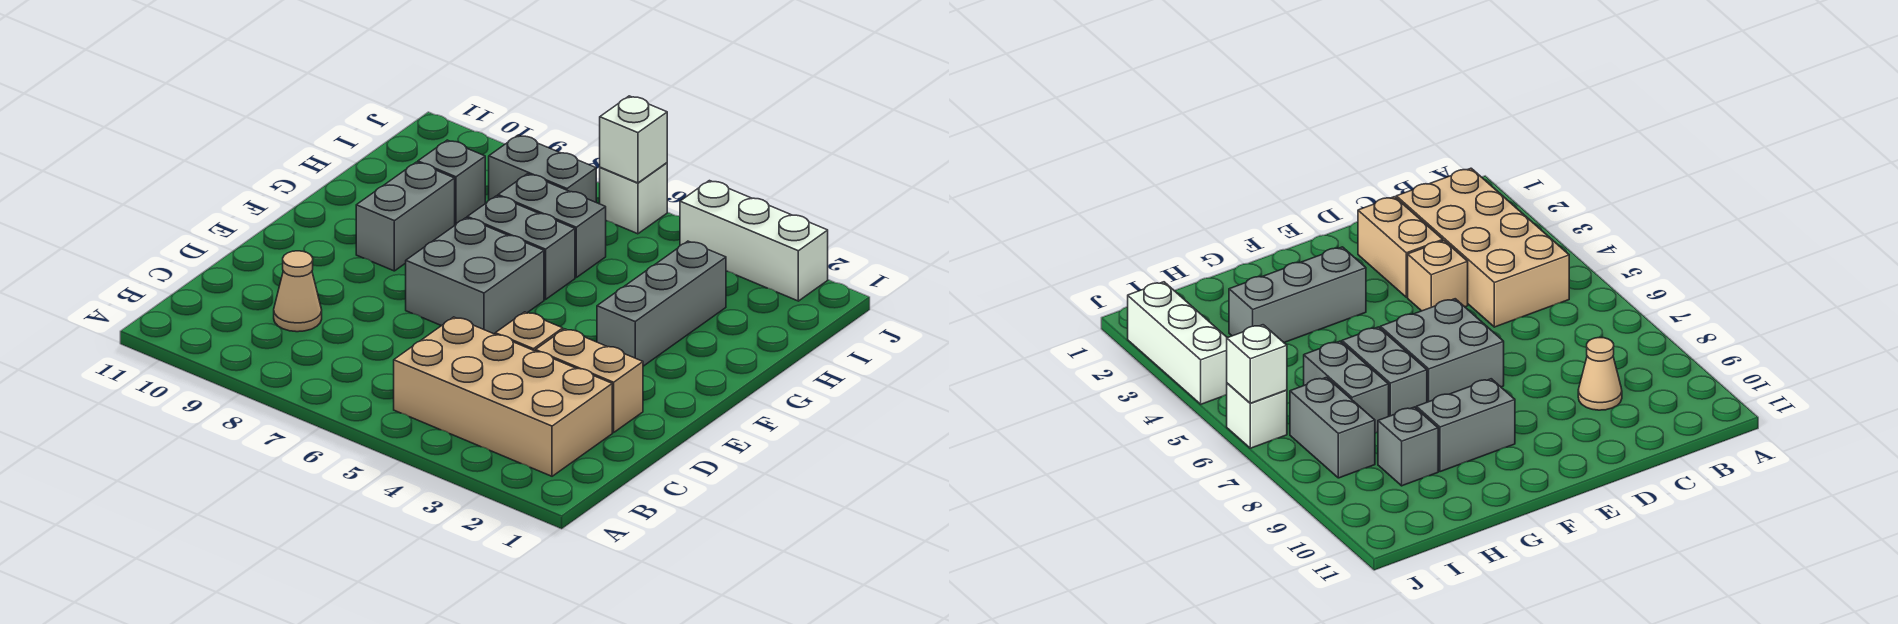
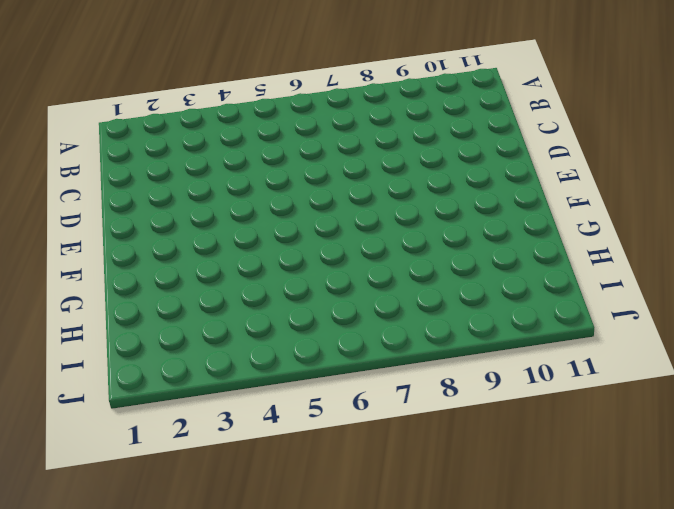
none -> tan 2x4 brick [394,317,612,476]
none -> tan 1x1 cone [274,251,322,332]
none -> tan 1x2 brick [535,329,643,433]

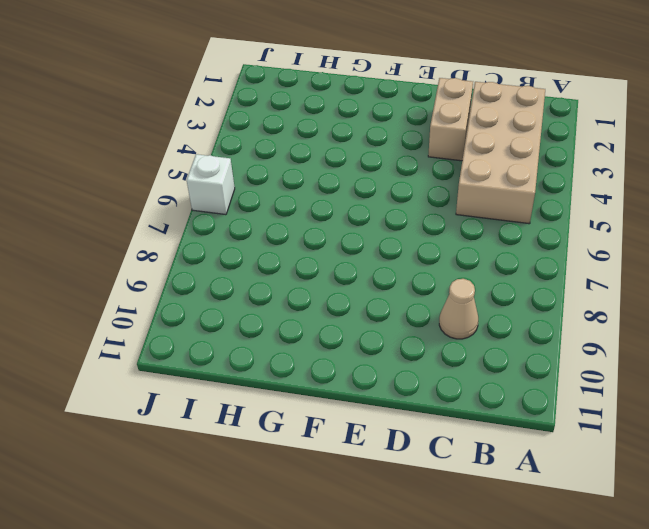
none -> tan 1x1 brick [495,312,563,351]
none -> grey 2x2 brick [406,218,544,334]
none -> grey 1x3 brick [597,241,726,366]

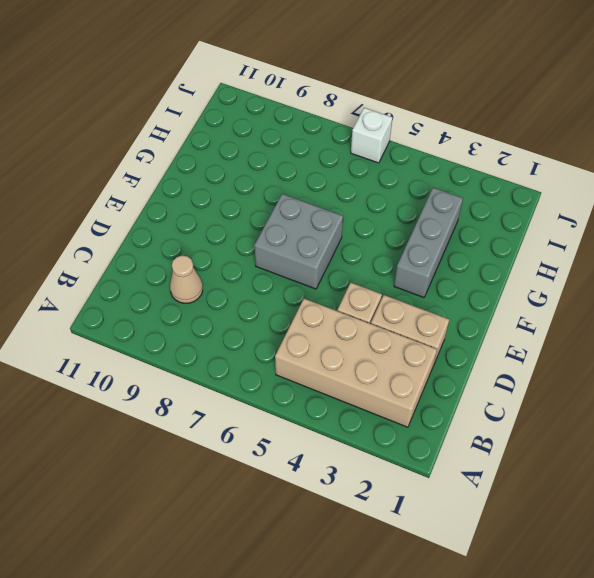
none -> grey 1x2 brick [356,162,455,271]
none -> grey 1x2 brick [467,196,575,300]
none -> grey 1x2 brick [498,174,606,277]

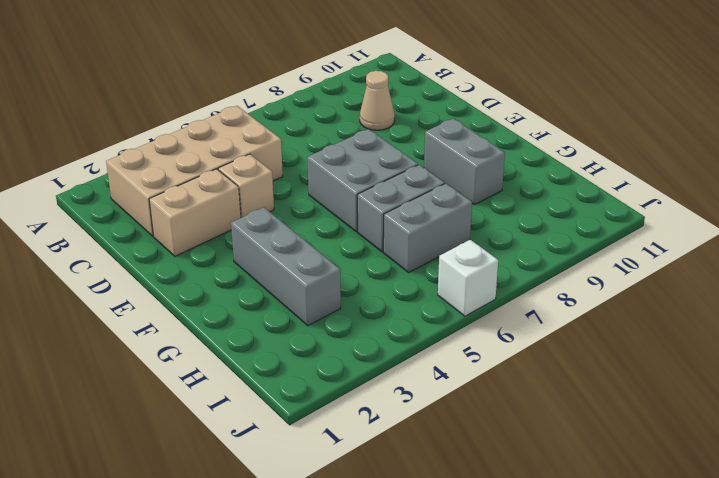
none -> grey 1x1 brick [418,140,485,225]
none -> grey 1x2 brick [489,135,596,202]
none -> white 1x3 brick [680,181,828,301]

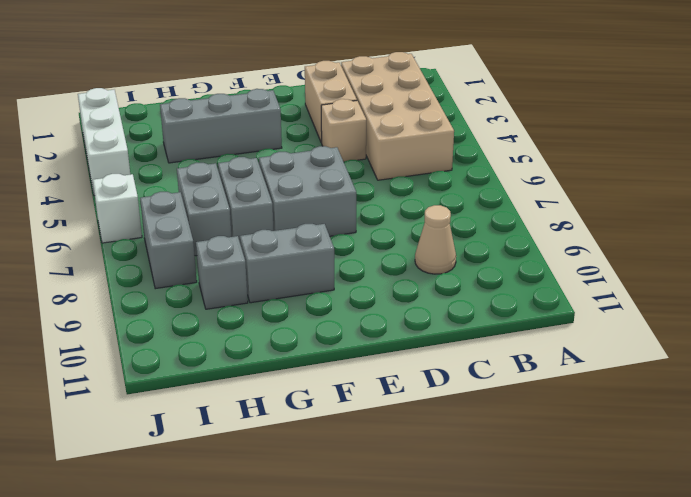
none -> white 1x1 brick [600,96,667,183]

